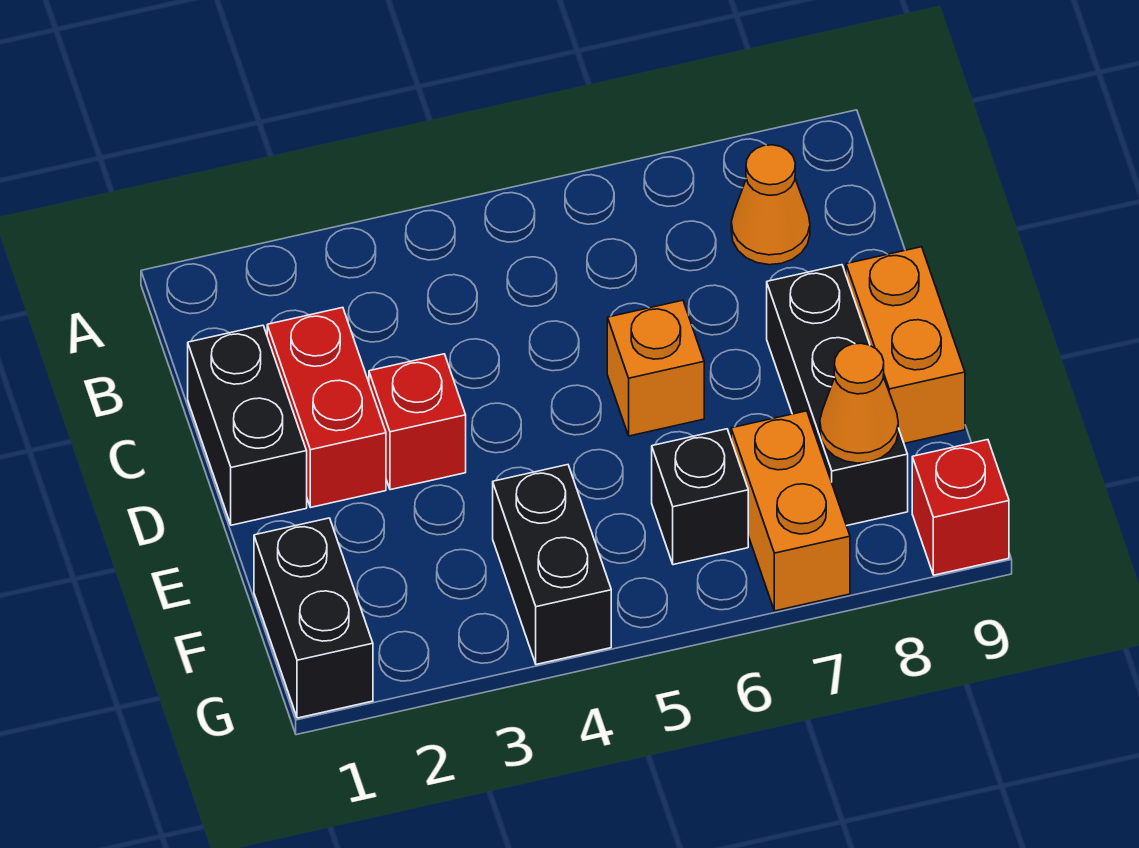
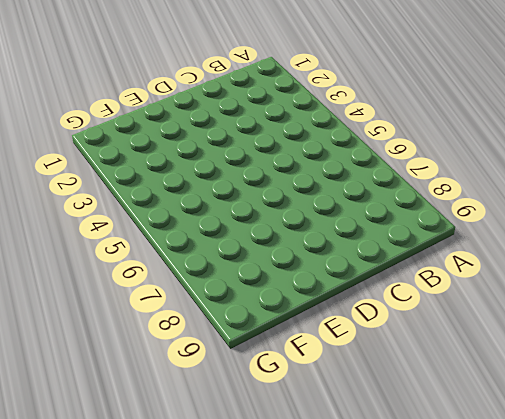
none -> orange 1x1 cone [731,145,810,265]
none -> black 1x2 brick [188,325,307,525]
none -> red 1x2 brick [267,307,386,507]

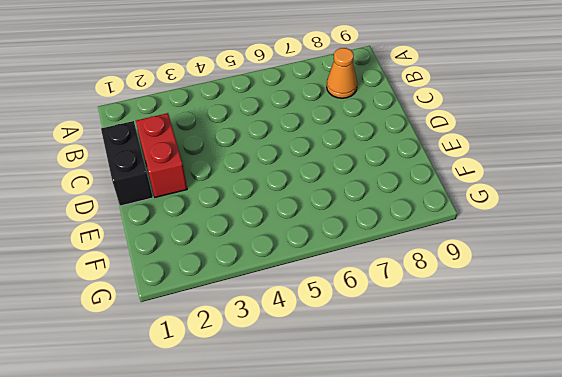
none -> red 1x1 brick [369,354,466,490]
none -> orange 1x1 brick [607,300,704,436]
none -> black 1x3 brick [767,265,908,526]

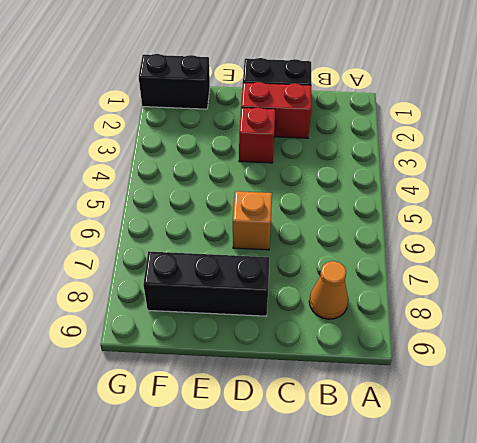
none -> orange 1x2 brick [846,247,965,443]
none -> black 1x2 brick [493,465,611,664]
none -> black 1x1 brick [652,429,748,565]

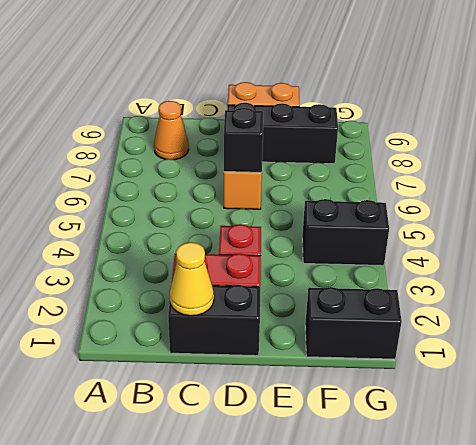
yellow 1x1 cone [170,242,214,316] -> none
black 1x1 brick [224,108,263,172] -> black 1x1 brick moved to [652,429,748,565]
none -> orange 1x2 brick [731,411,850,611]
none -> red 1x1 brick [912,440,1009,575]
none -> orange 1x1 cone [820,343,898,463]

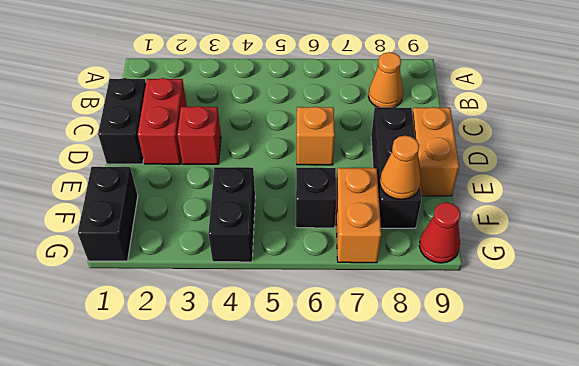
red 1x1 cone [419,202,461,263] -> red 1x1 brick [912,440,1009,575]

